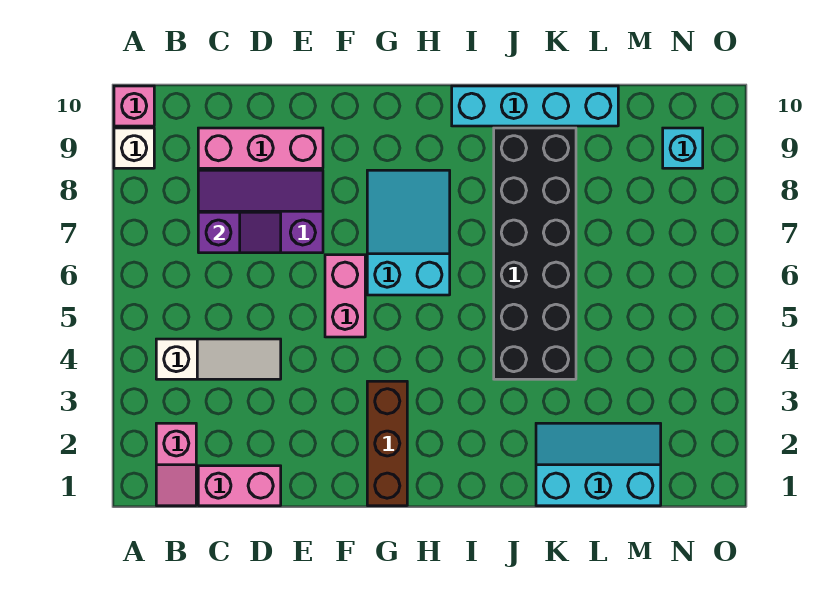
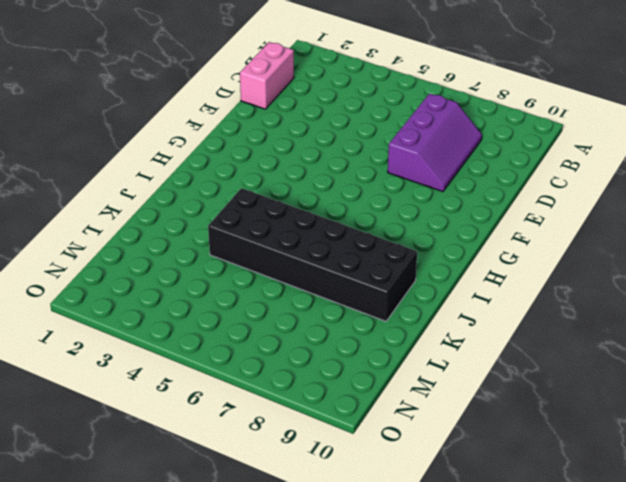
none -> white 1x1 brick [114,128,154,168]
none -> pink 1x1 brick [114,86,154,126]
none -> pink 1x2 slope [156,423,196,506]

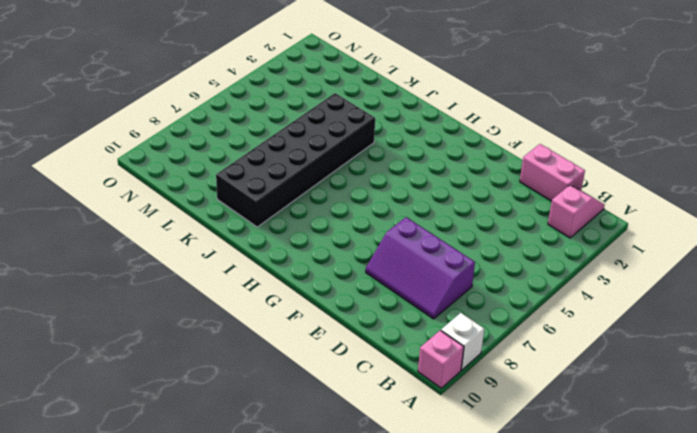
none -> white 1x3 slope [156,339,281,379]
none -> pink 1x3 brick [198,128,323,168]
none -> pink 1x2 brick [325,255,365,337]

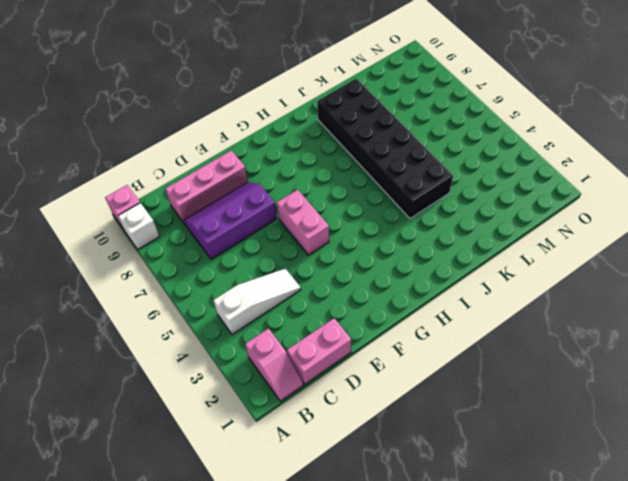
none -> brown 1x3 brick [367,381,407,506]
none -> cyan 2x3 slope [367,170,450,295]
none -> cyan 1x4 brick [452,86,618,126]

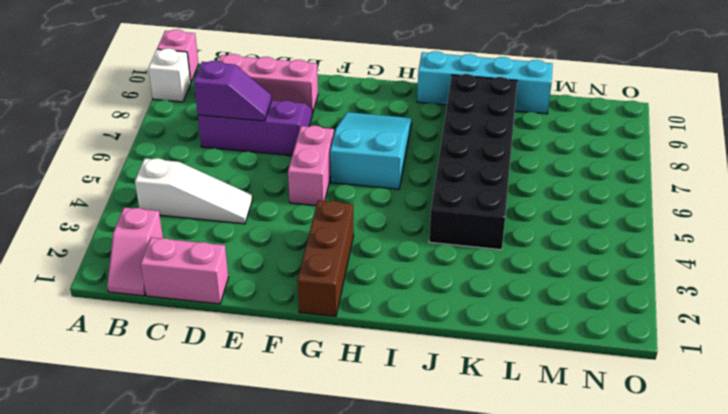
none -> cyan 2x3 slope [536,423,661,506]
none -> cyan 1x1 brick [663,128,703,168]

